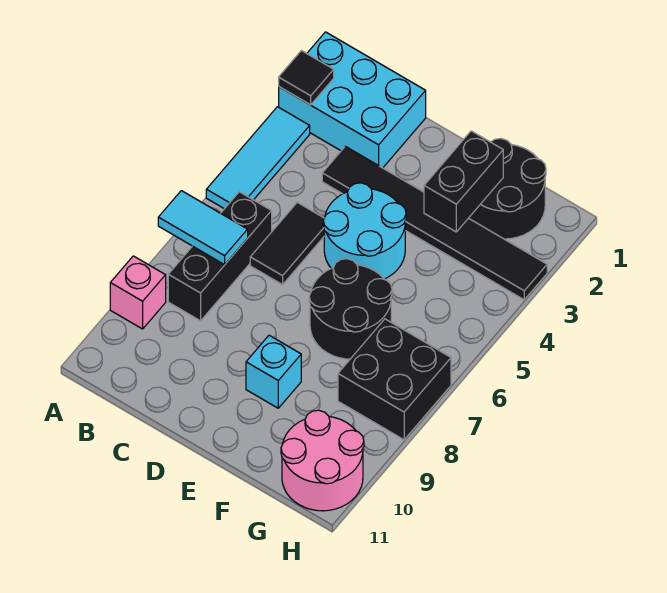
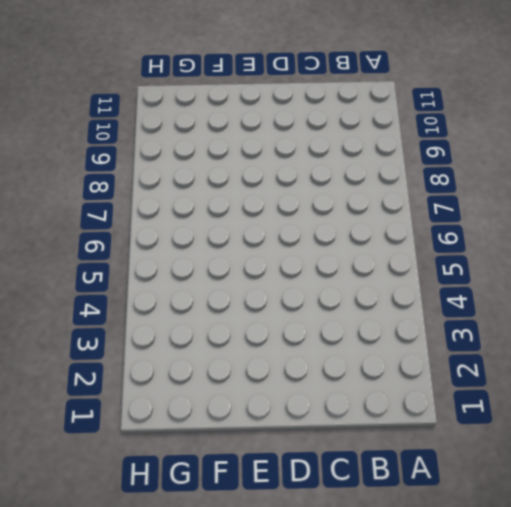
none -> cyan 2x3 brick [279,32,426,168]
none -> cyan 1x3 tile [206,107,310,209]
none -> pink 1x1 brick [110,256,166,329]

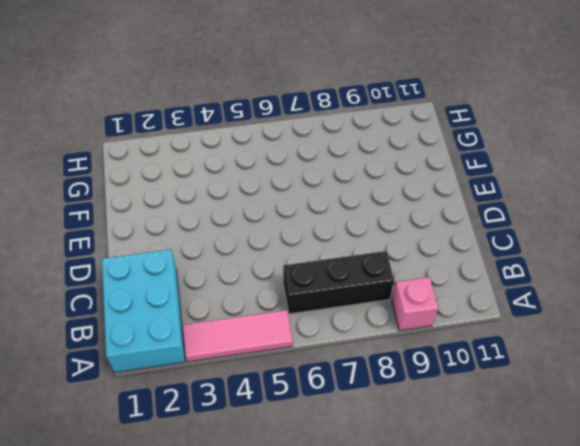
pink 1x3 tile [183,310,293,362] -> cyan 1x3 tile [206,107,310,209]
none -> black 1x6 tile [322,146,547,300]
none -> black 1x2 tile [250,202,324,285]
none -> cyan 2x2 round brick [323,183,406,279]

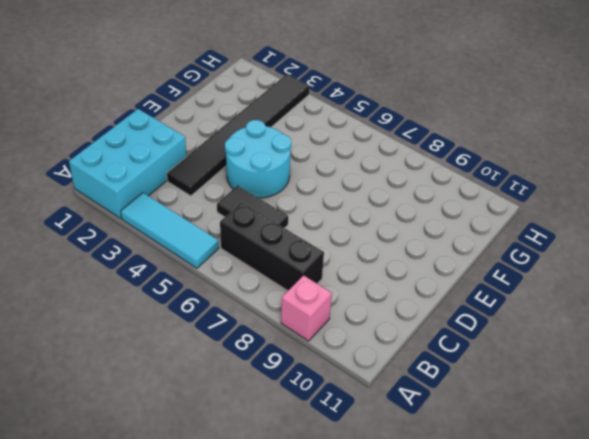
none -> black 2x2 round brick [309,259,392,359]
none -> cyan 1x1 brick [246,335,301,408]
none -> black 2x2 round brick [469,139,546,239]

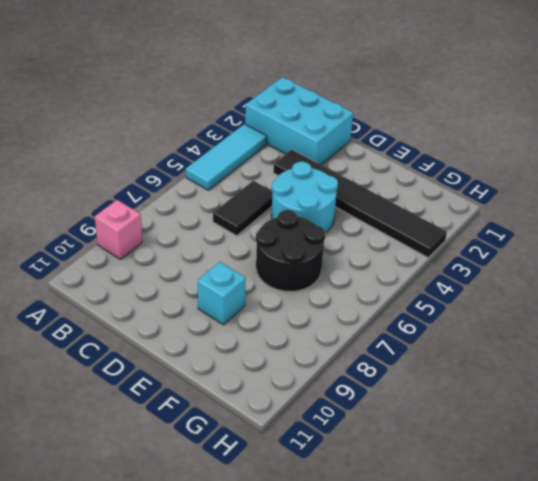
none -> black 1x3 brick [168,192,272,321]
none -> black 2x2 round brick [469,139,546,239]
none -> black 2x2 brick [338,319,451,440]

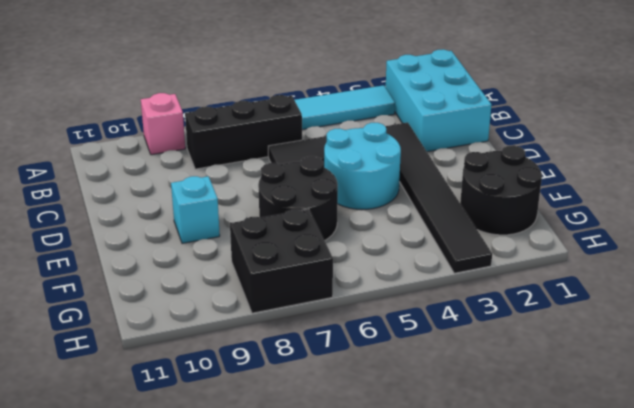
none -> pink 2x2 round brick [281,410,364,511]
none -> black 1x1 tile [279,51,334,105]
none -> cyan 1x2 tile [158,191,248,265]

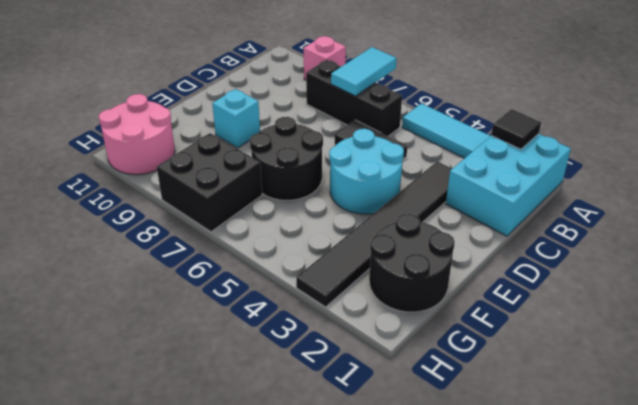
none -> black 1x2 brick [424,131,503,232]

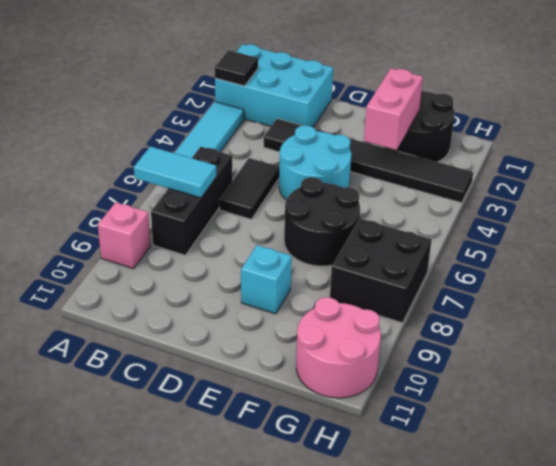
pink 1x2 brick [364,68,423,150] -> black 1x2 brick [424,131,503,232]

